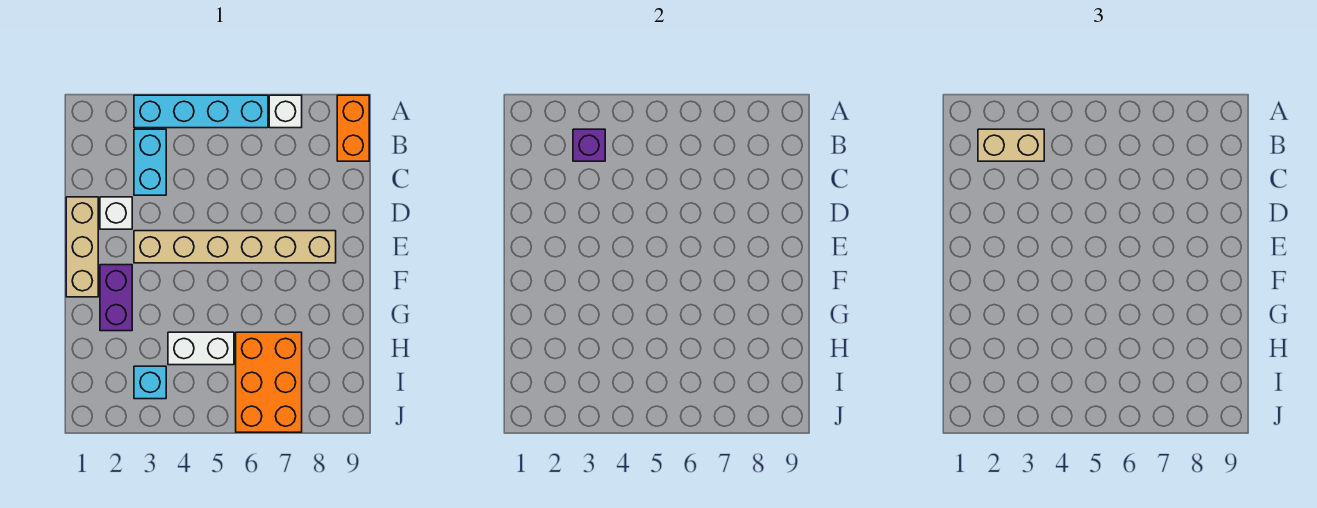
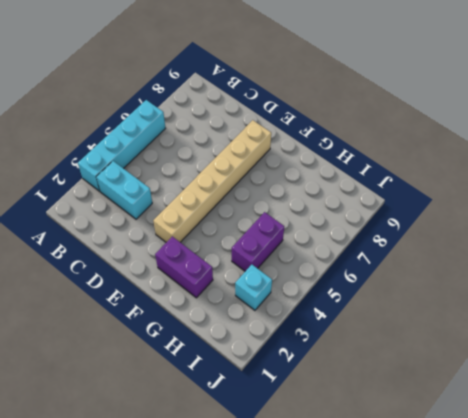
purple 1x2 brick [232,212,284,271] -> white 1x2 brick [168,332,234,365]
none -> white 1x1 brick [269,95,302,128]
none -> orange 1x2 brick [337,95,369,161]
none -> tan 1x3 brick [66,197,98,297]

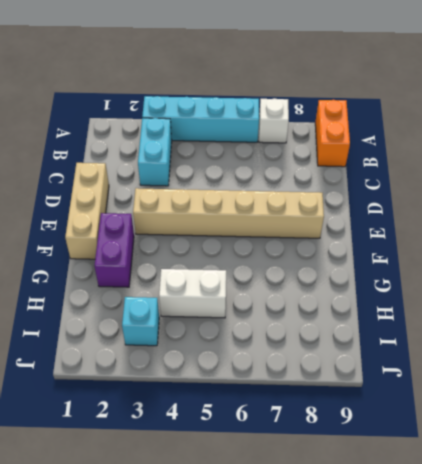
none -> white 1x1 brick [100,197,132,229]
none -> orange 2x3 brick [236,332,302,432]
none -> purple 1x1 brick [573,129,605,161]

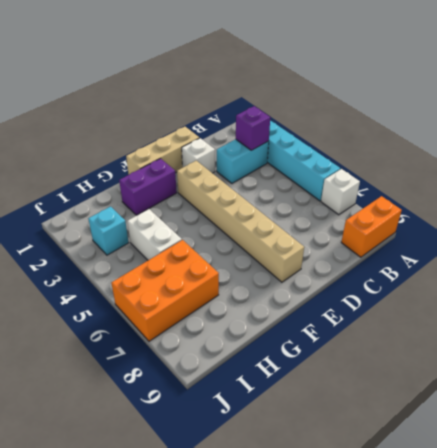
none -> tan 1x2 brick [978,129,1044,161]

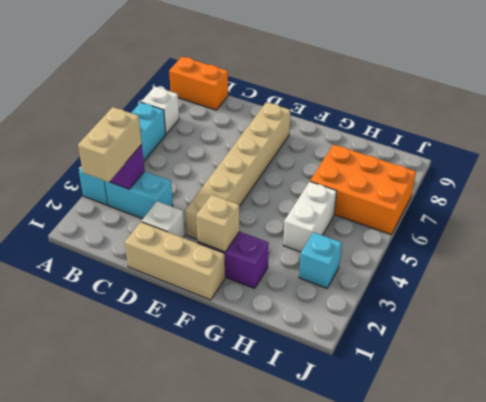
tan 1x1 brick [196,195,239,252] -> none

